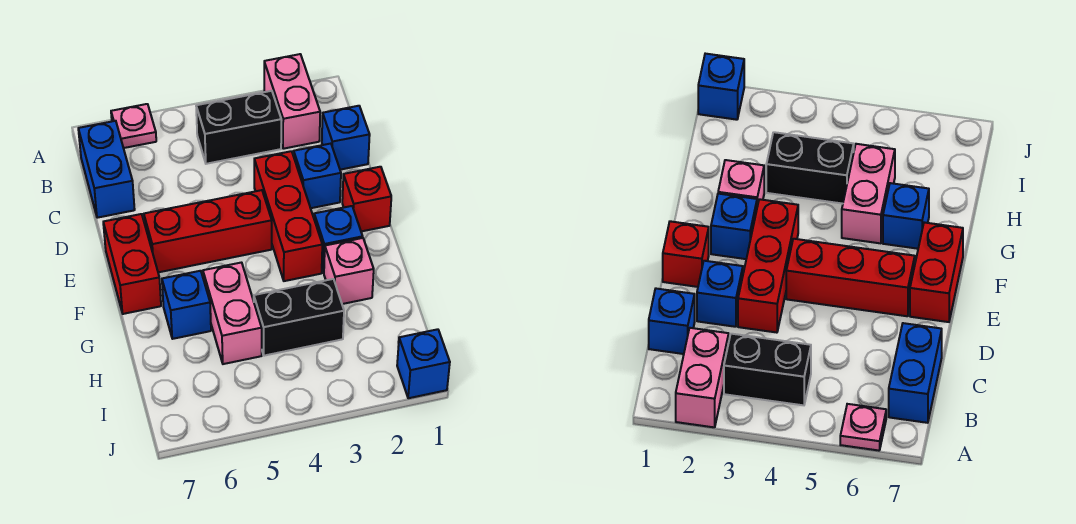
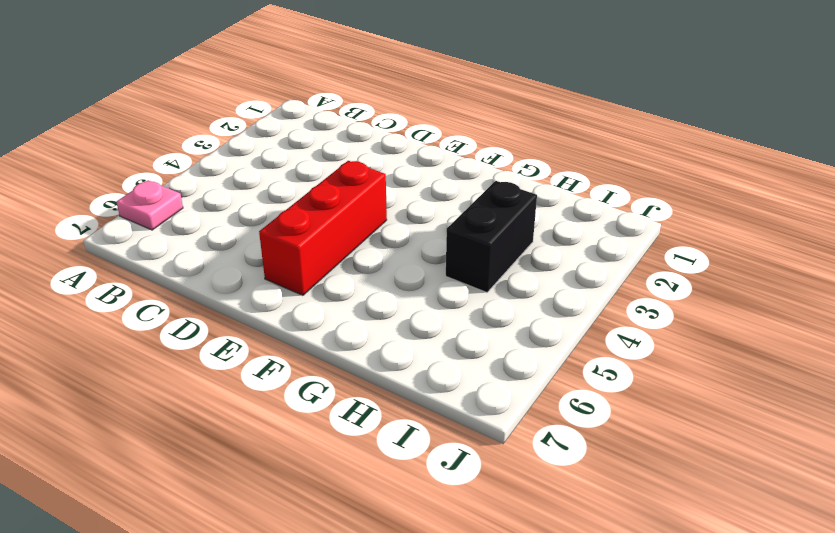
none -> pink 1x2 brick [264,54,320,149]
none -> black 1x2 brick [196,91,281,164]
none -> blue 1x2 brick [78,121,135,218]

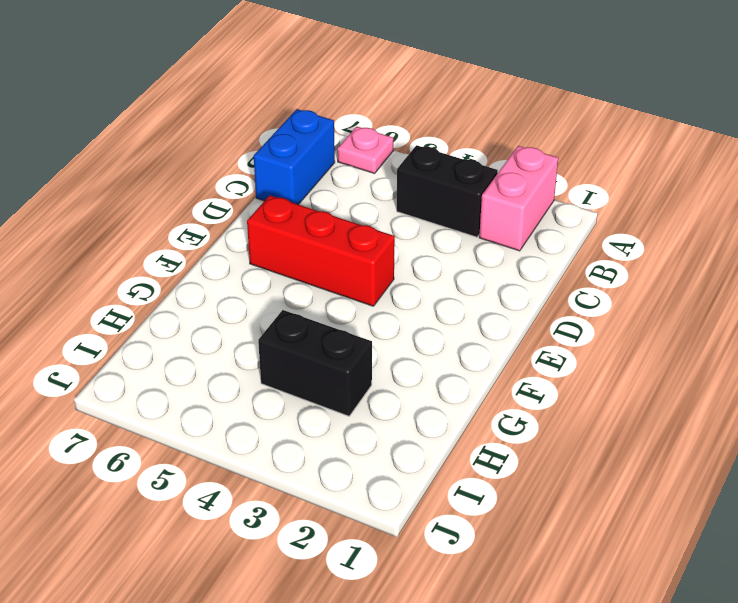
none -> blue 1x1 brick [322,106,370,170]
none -> blue 1x1 brick [294,144,341,208]
none -> red 1x3 brick [254,151,322,281]

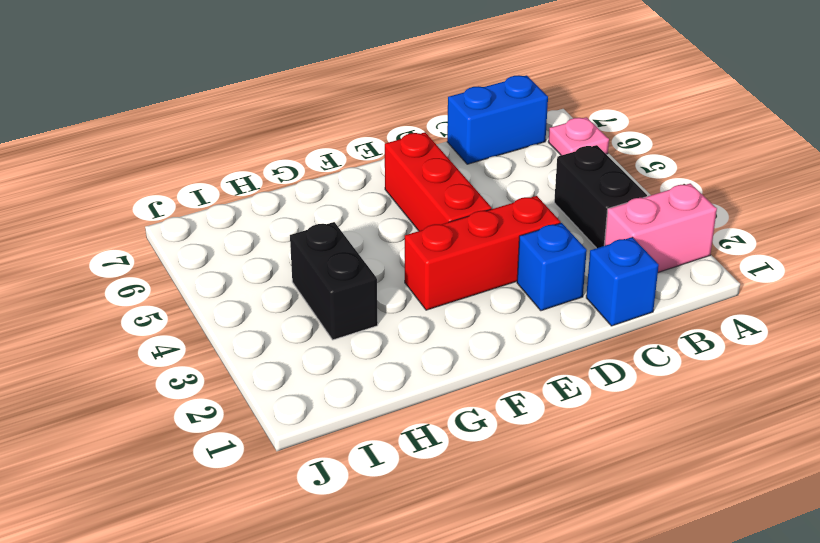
none -> red 1x1 brick [342,167,391,231]
none -> red 1x2 brick [103,214,161,314]
none -> blue 1x1 brick [314,206,363,273]

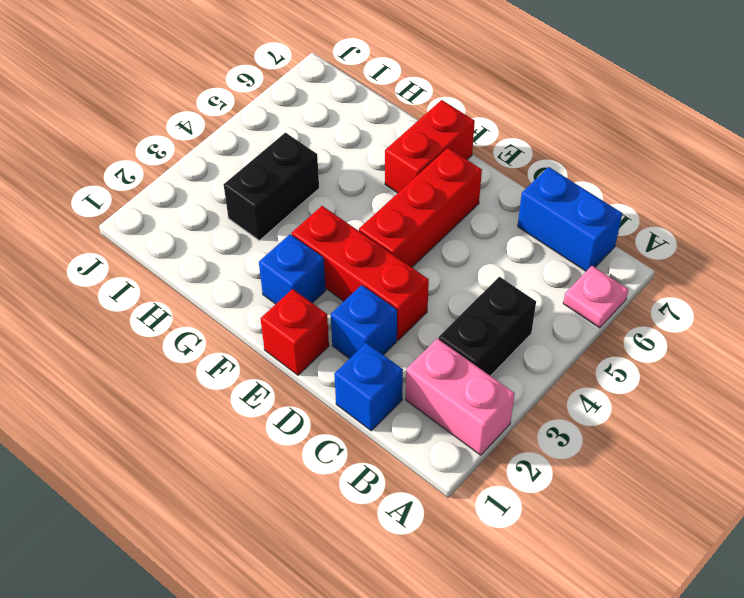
red 1x2 brick [385,100,475,193] -> red 1x2 brick turned to [103,214,161,314]
none -> pink 1x1 brick [324,238,374,304]
none -> pink 1x2 brick [203,263,262,364]
none -> blue 1x1 brick [162,271,211,339]

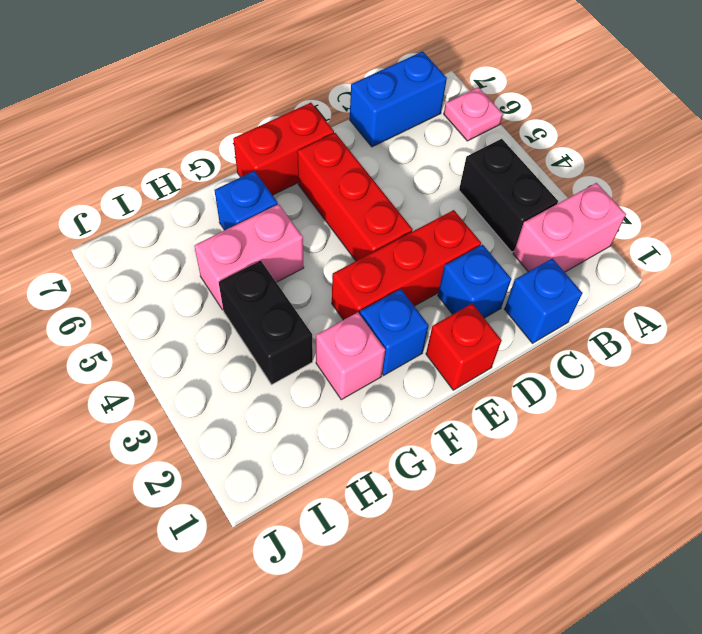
none -> blue 1x1 brick [397,329,450,398]

